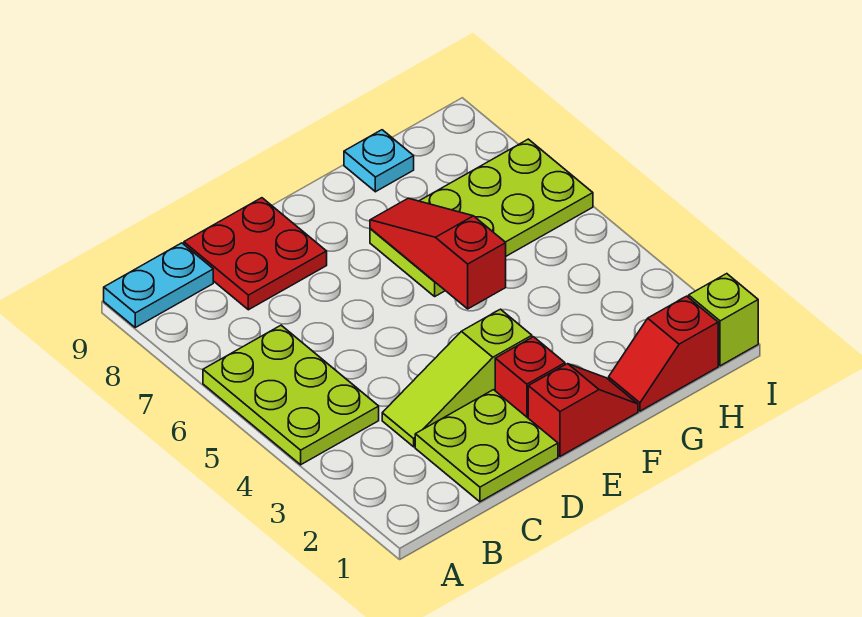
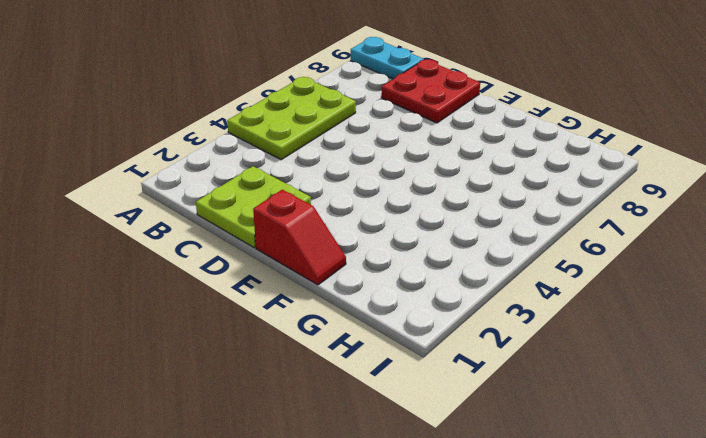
none -> lime 1x3 slope [382,309,532,447]
none -> red 1x1 brick [495,337,565,418]
none -> lime 2x4 plate [370,139,593,296]

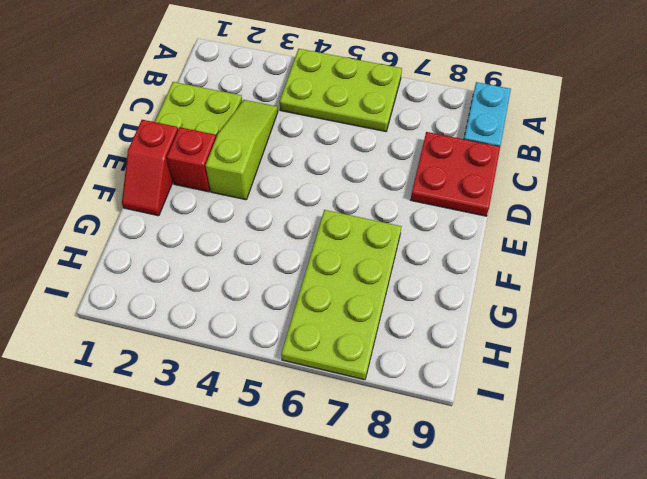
none -> red 1x2 slope [609,296,718,411]
none -> cyan 1x1 plate [344,130,414,192]
none -> lime 1x1 brick [689,274,758,366]

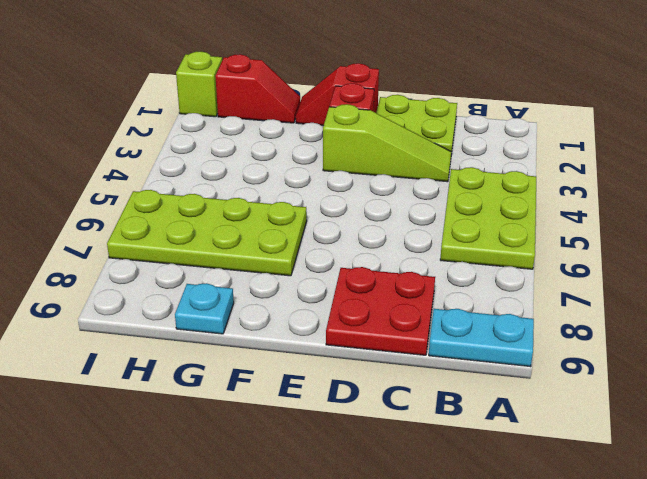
none -> red 1x3 slope [370,198,506,309]

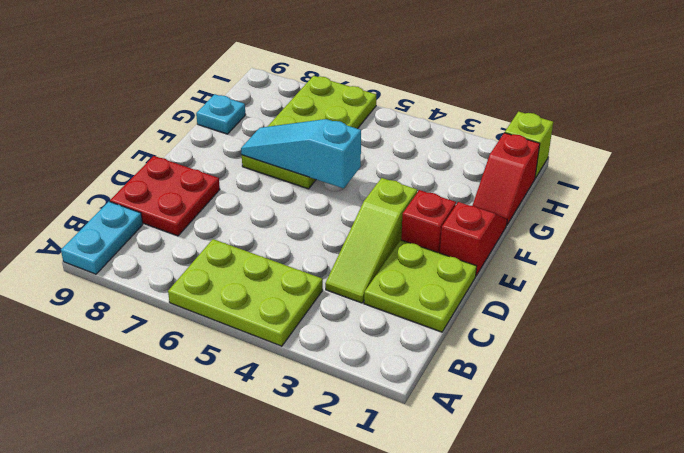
cyan 1x3 slope [241,119,361,188] -> red 1x3 slope [370,198,506,309]

